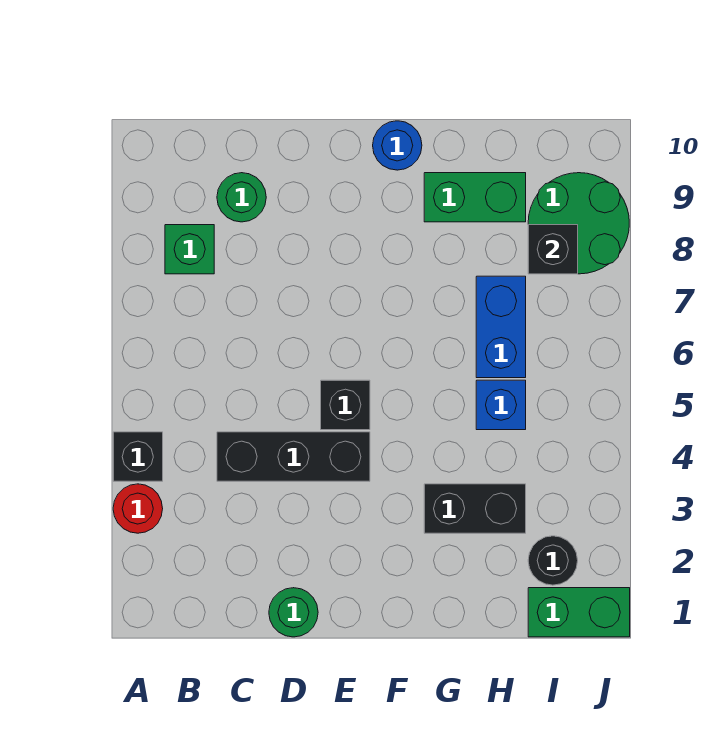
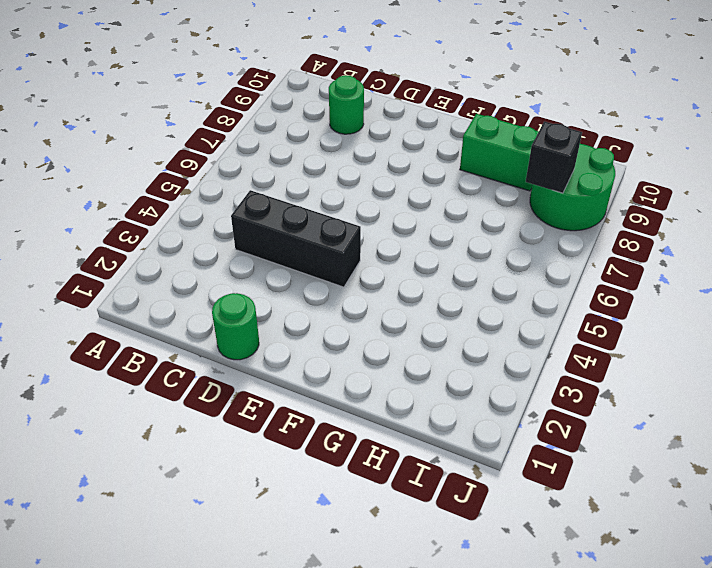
none -> red 1x1 round brick [113,484,163,533]
none -> black 1x1 brick [113,432,163,481]
none -> green 1x1 brick [165,225,214,274]

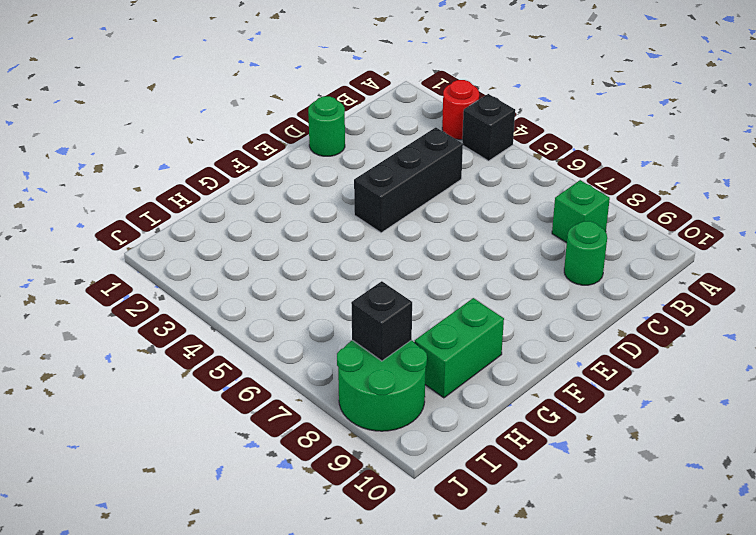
none -> black 1x1 brick [321,380,370,430]
none -> blue 1x1 round brick [373,121,422,170]
none -> black 1x2 brick [424,484,526,533]

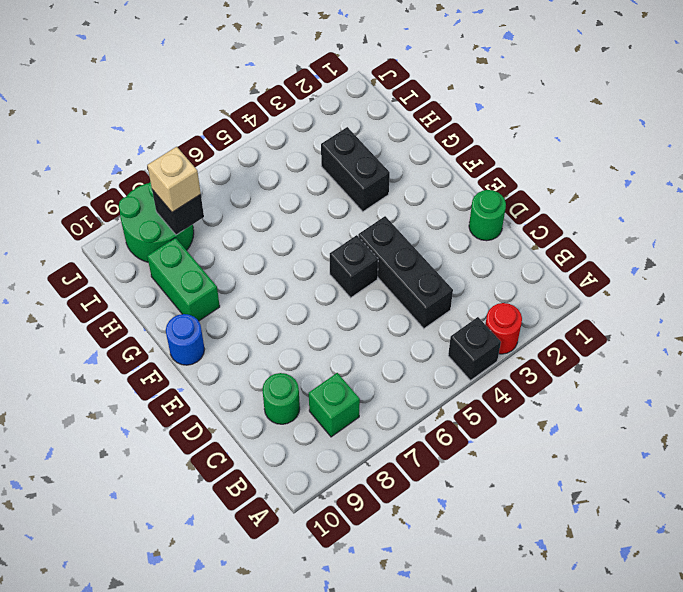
tan 1x1 brick [147,147,201,212] -> none
none -> blue 1x1 brick [476,380,526,430]
none -> blue 1x2 brick [476,276,526,378]
none -> green 1x2 brick [528,588,630,637]

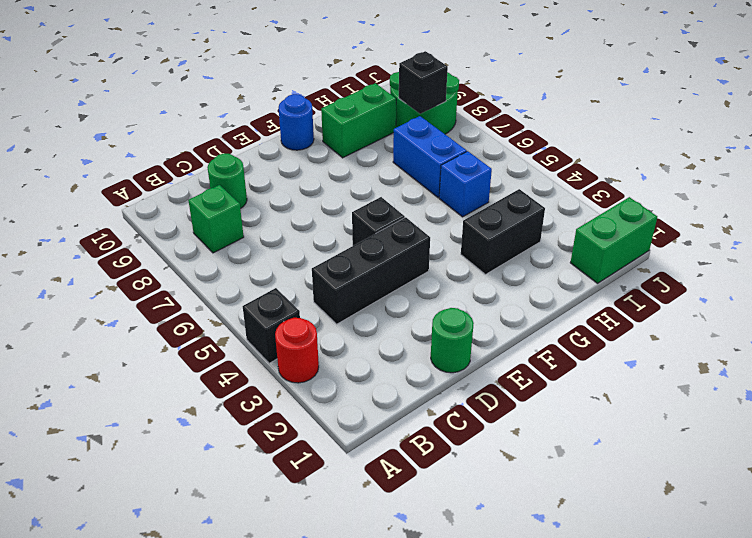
none -> black 1x1 round brick [528,536,578,585]

